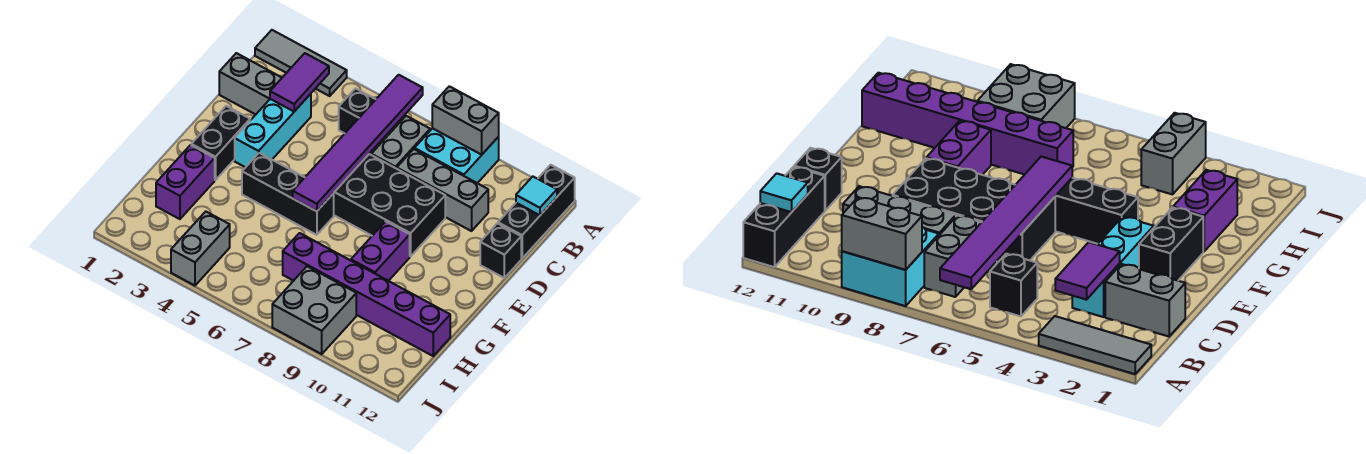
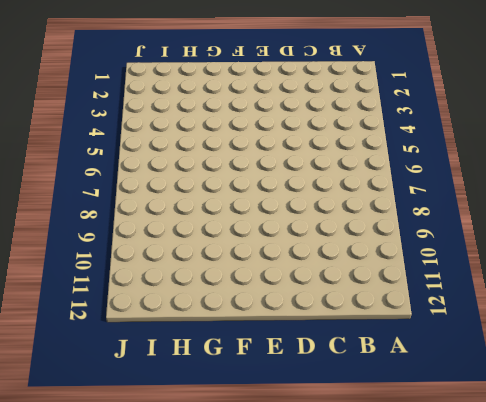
none -> grey 1x3 tile [255,30,347,96]
none -> cyan 2x2 brick [415,128,499,183]
none -> black 1x3 brick [498,165,575,258]

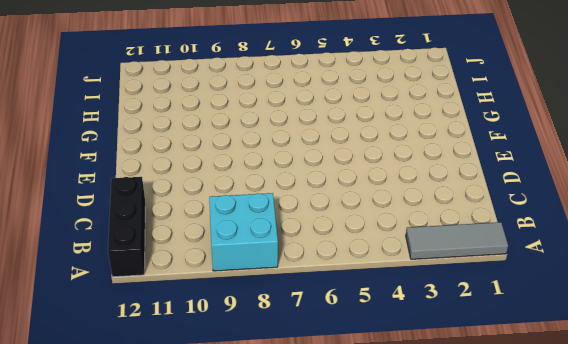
none -> black 1x1 brick [339,88,376,133]
none -> grey 1x2 brick [371,116,430,169]
none -> grey 1x2 brick [219,53,282,115]

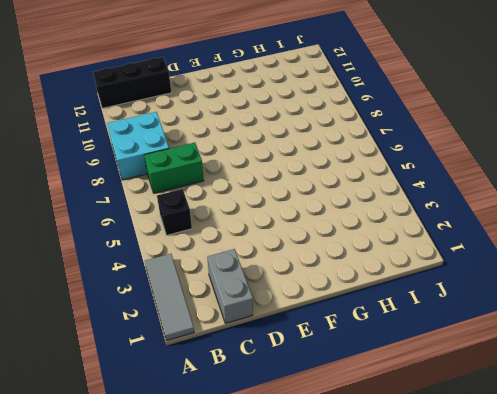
green 1x2 brick [144,143,204,193] -> grey 1x2 brick [371,116,430,169]
none -> cyan 1x3 brick [235,94,311,167]
none -> grey 1x3 brick [397,149,488,231]
none -> black 2x4 brick [334,154,445,256]

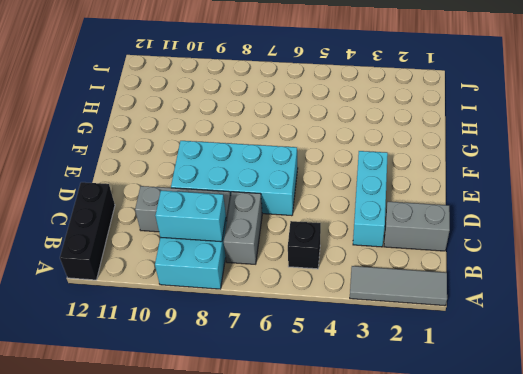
cyan 1x2 brick [155,190,226,242] -> none
cyan 2x4 brick [171,141,298,216] -> black 2x4 brick [334,154,445,256]
none -> black 1x1 brick [480,223,521,278]
none -> black 1x2 brick [191,106,250,180]
none -> black 1x3 brick [242,153,334,235]

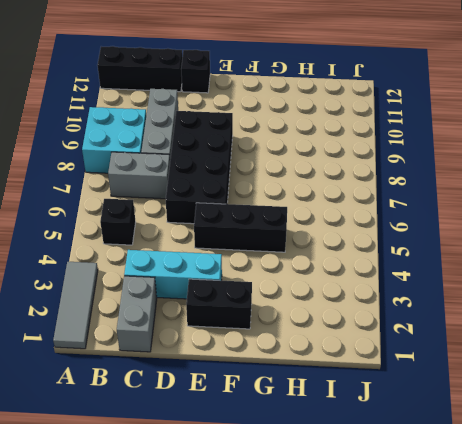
black 1x3 brick [194,203,287,252] -> black 1x3 brick turned to [242,153,334,235]
none -> purple 1x2 brick [351,221,410,281]
none -> purple 1x2 brick [156,145,215,219]
none -> purple 1x6 brick [283,233,450,356]

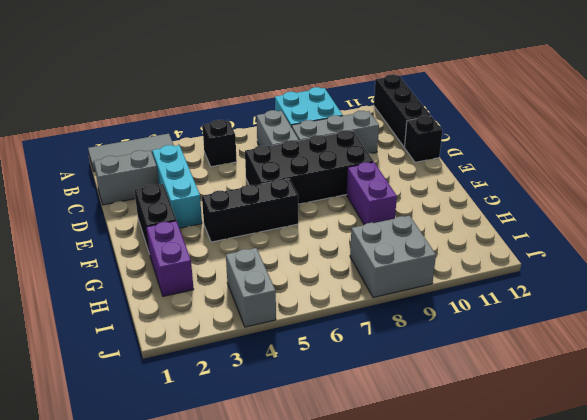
none -> purple 1x6 brick [283,233,450,356]
none -> purple 1x6 tile [293,75,423,211]
none -> grey 1x2 brick [432,86,499,155]

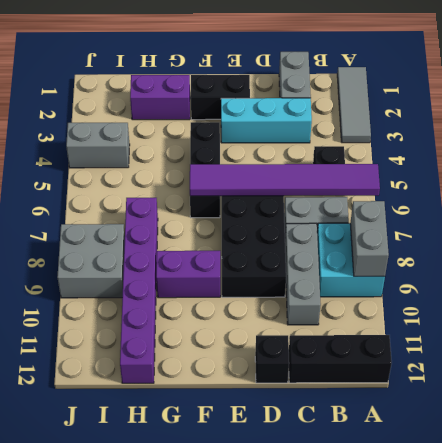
none -> purple 1x2 tile [270,53,329,111]
none -> cyan 1x1 tile [516,177,557,215]

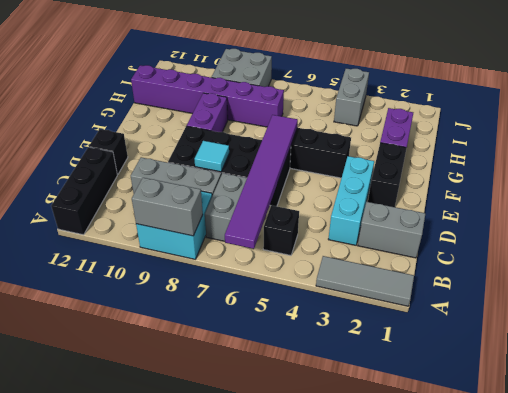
cyan 1x1 tile [195,141,229,172] -> cyan 1x1 tile moved to [516,177,557,215]
none -> purple 1x2 tile [270,53,329,111]

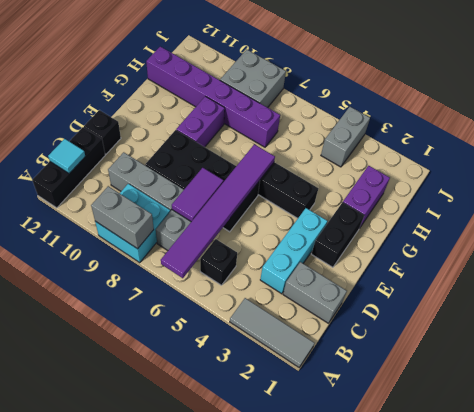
purple 1x2 tile [172,168,224,222] -> purple 1x2 tile moved to [270,53,329,111]

